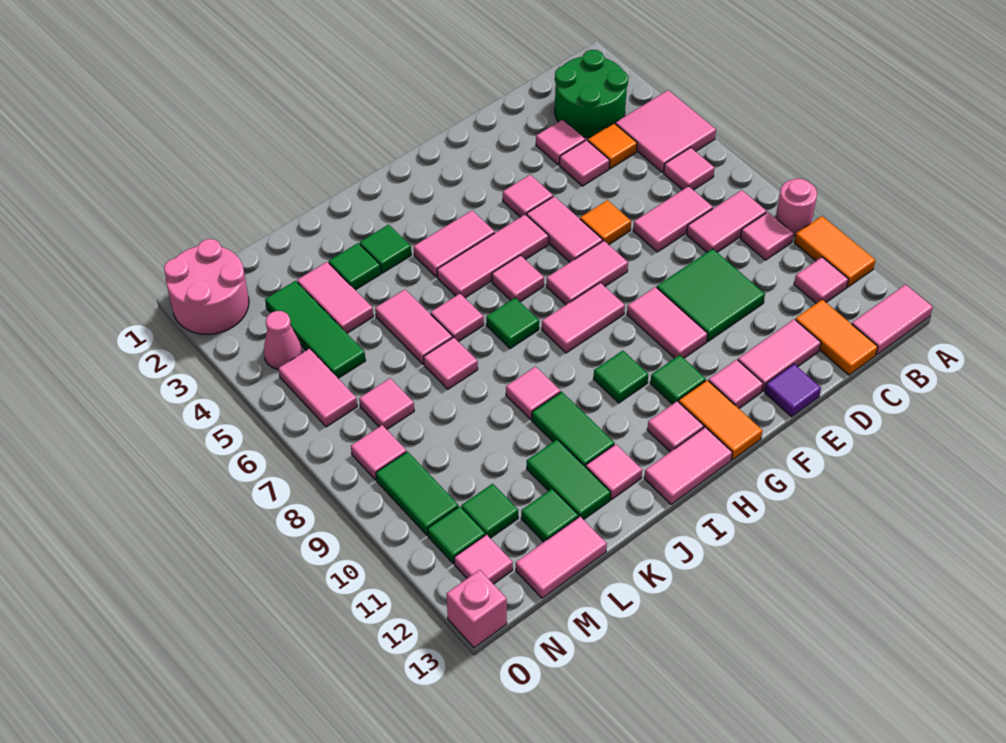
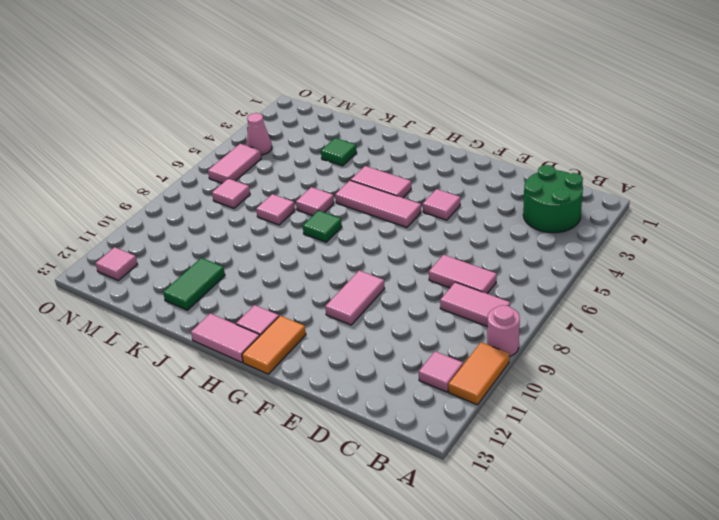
none -> pink 2x2 tile [615,90,716,172]
none -> pink 1x2 tile [852,284,933,355]
none -> pink 1x1 tile [664,148,715,190]
none -> pink 1x1 tile [740,212,793,260]

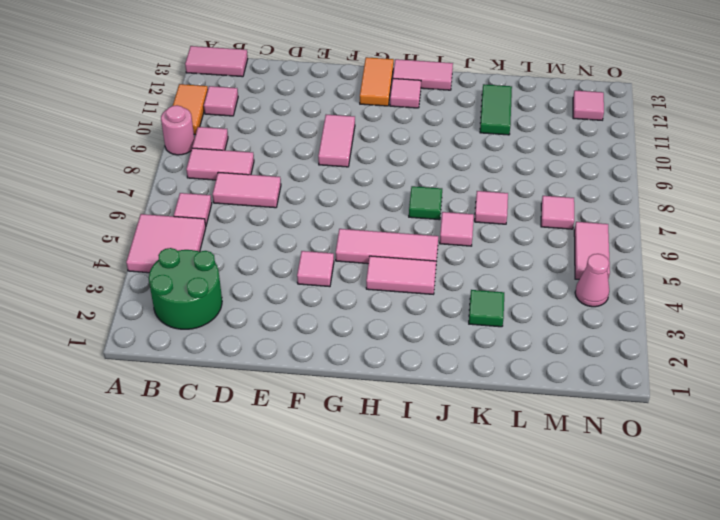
none -> orange 1x1 tile [588,123,637,169]
none -> orange 1x2 tile [795,300,878,375]
none -> pink 1x1 tile [536,120,585,165]
none -> pink 1x1 tile [560,140,610,186]

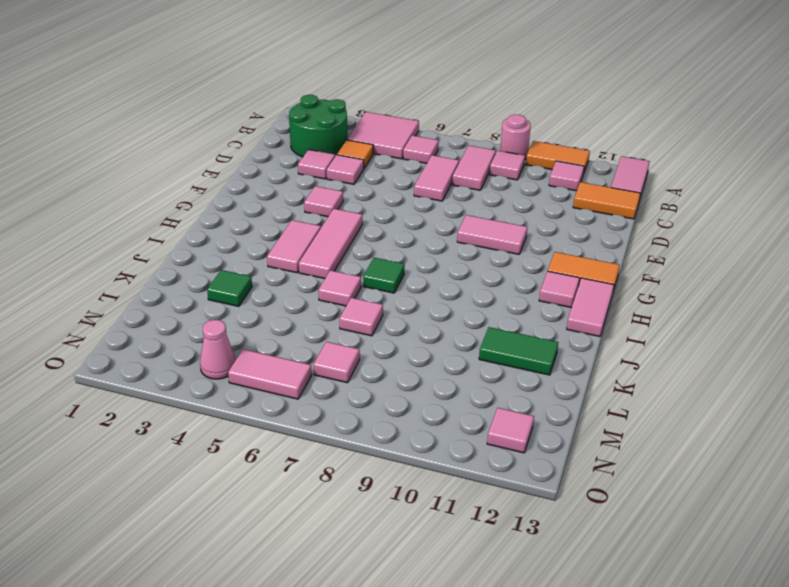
none -> green 2x2 tile [657,249,765,342]
none -> pink 1x2 tile [738,319,821,391]
none -> orange 1x1 tile [580,200,631,245]
none -> purple 1x1 tile [765,364,821,417]

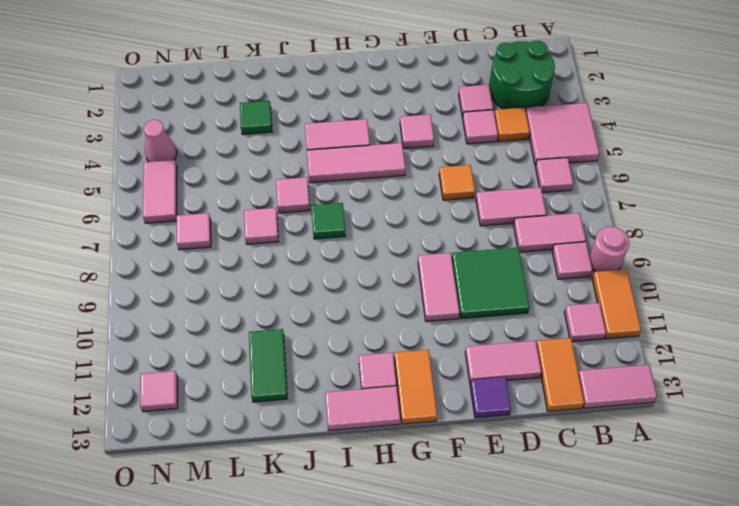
none -> pink 1x2 tile [527,196,603,262]
none -> pink 1x2 tile [546,241,628,305]
none -> pink 1x1 tile [708,359,763,408]
none -> pink 1x2 tile [542,283,625,353]

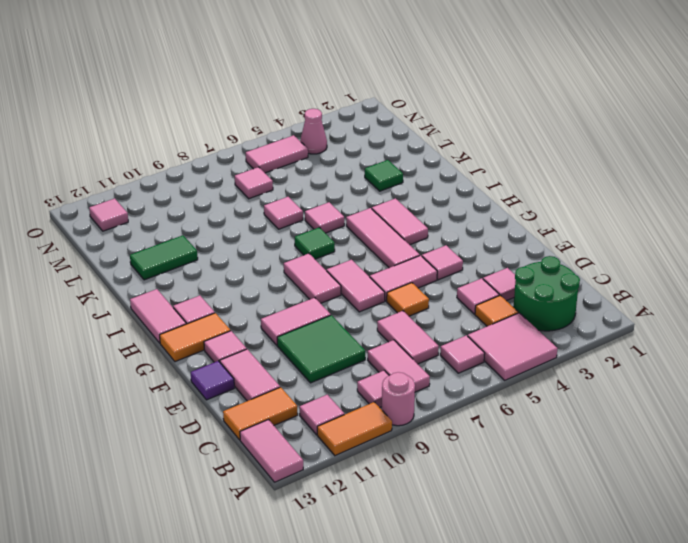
none -> green 1x1 tile [650,355,706,404]
none -> pink 1x1 tile [492,255,544,302]
none -> green 1x1 tile [593,351,648,403]
none -> green 1x1 tile [360,225,411,273]

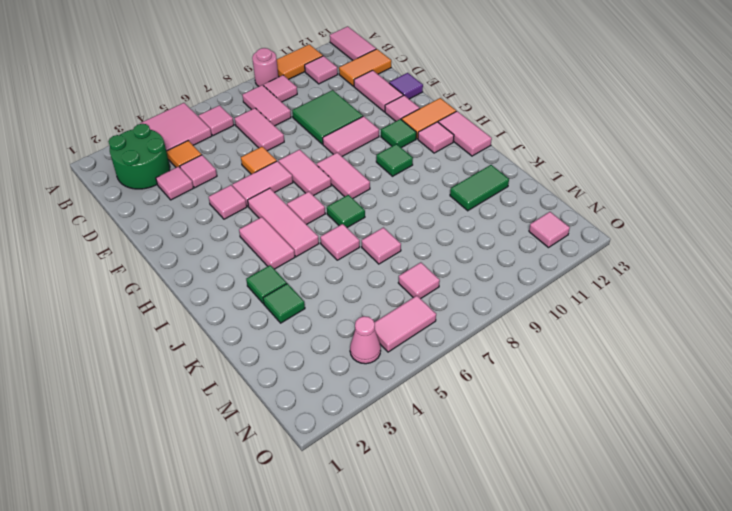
none -> pink 1x1 tile [506,367,560,419]
none -> green 1x2 tile [532,392,614,467]
none -> pink 1x1 tile [586,444,642,499]
none -> pink 1x2 tile [375,289,453,364]

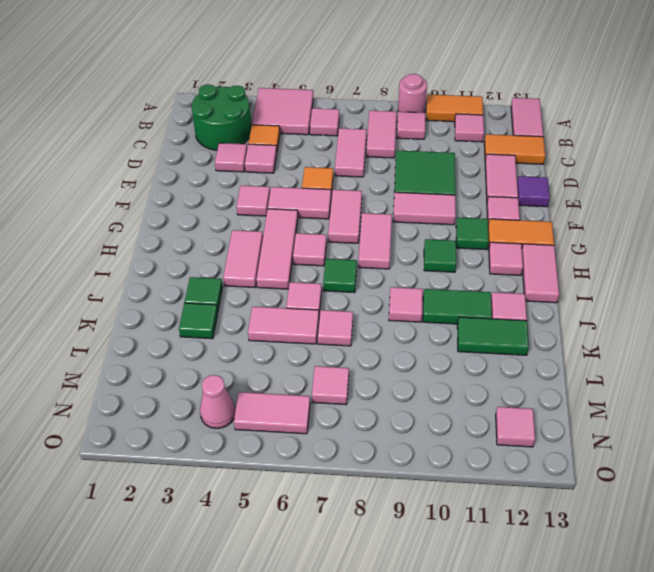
none -> pink 1x2 tile [297,262,373,333]
none -> green 1x1 tile [521,489,579,542]
none -> pink 1x2 tile [516,517,607,598]
none -> green 1x3 tile [265,281,366,378]

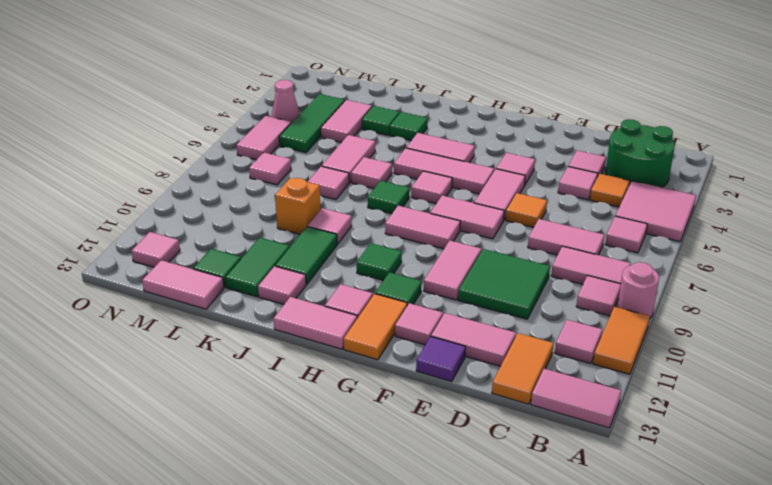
orange 1x1 brick [275,178,321,234] -> none
none -> green 1x1 tile [461,484,518,538]
none -> pink 2x2 round brick [164,239,249,334]
none -> pink 1x1 tile [351,425,406,480]
none -> green 1x2 tile [376,452,458,535]

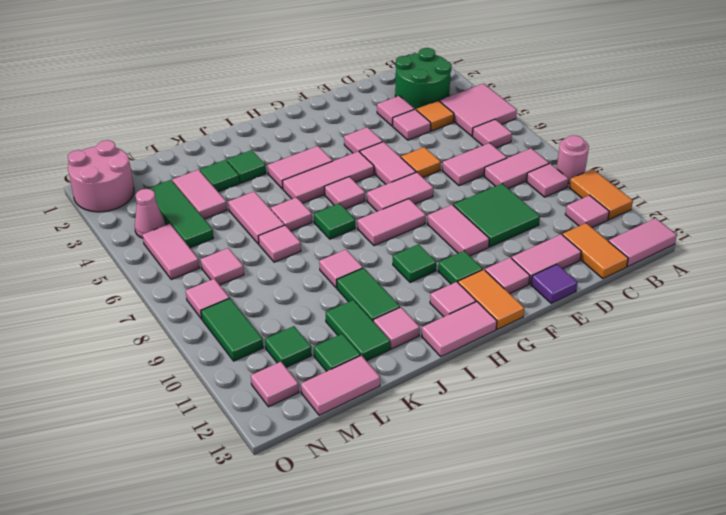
none -> green 1x1 tile [428,506,485,564]
none -> pink 1x1 brick [447,570,507,648]

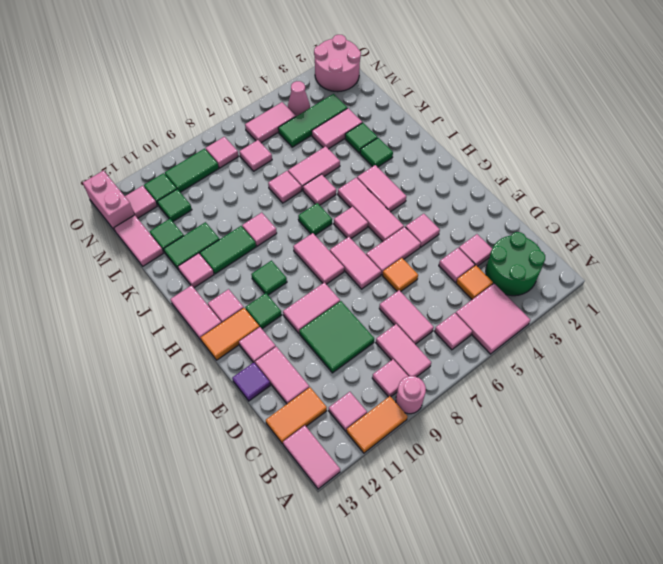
pink 1x2 brick [83,171,134,231] -> pink 1x1 brick [447,570,507,648]

